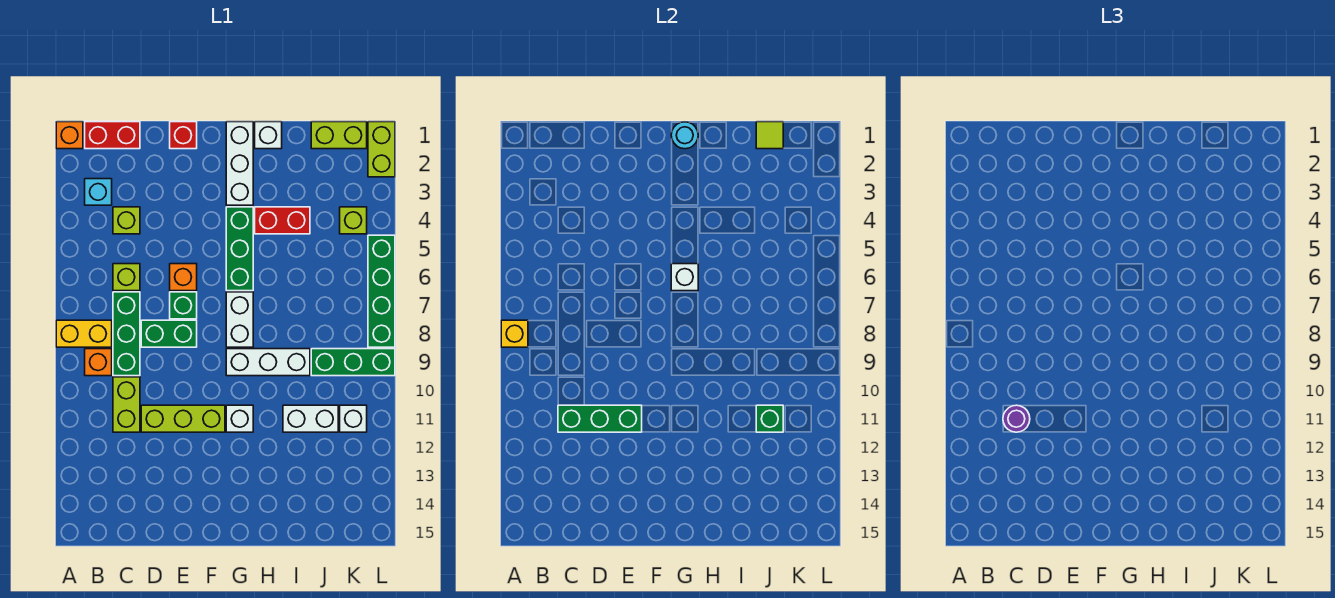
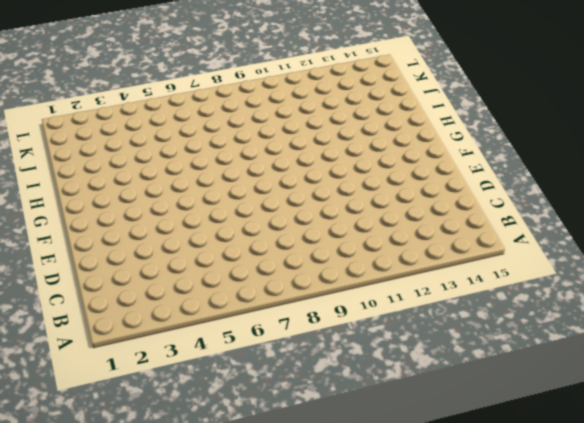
none -> orange 1x1 brick [56,122,83,149]
none -> yellow 1x2 brick [56,320,112,347]
none -> red 1x2 brick [85,122,140,149]
none -> cyan 1x1 brick [85,179,112,205]

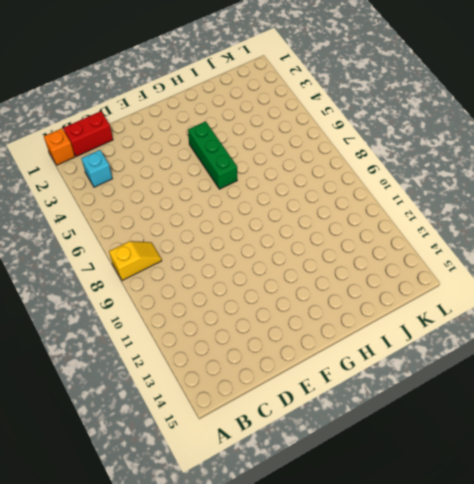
yellow 1x2 slope [109,241,162,281] -> yellow 1x2 brick [56,320,112,347]
none -> orange 1x1 brick [85,349,112,376]
none -> lime 1x1 brick [113,207,140,234]
none -> lime 1x1 brick [113,264,140,291]
none -> green 1x3 brick [113,292,140,376]

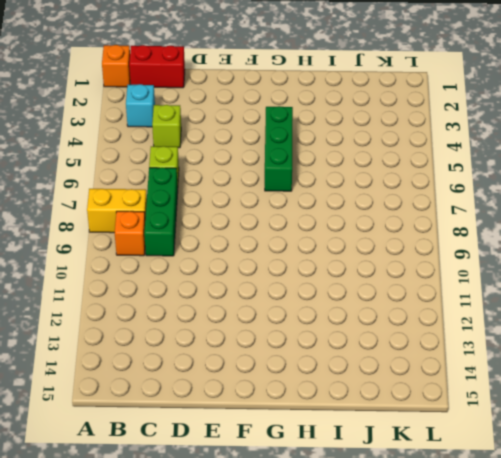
none -> lime 1x2 brick [113,377,140,432]
none -> green 1x2 brick [141,320,197,347]
none -> lime 1x3 brick [141,405,225,432]
none -> red 1x1 brick [170,122,197,149]

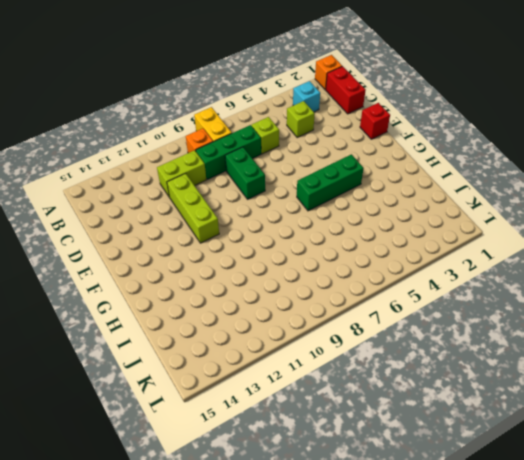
none -> orange 1x1 brick [170,264,197,291]
none -> green 1x1 brick [170,292,197,319]
none -> white 1x3 brick [226,122,253,205]
none -> white 1x2 brick [226,292,253,347]

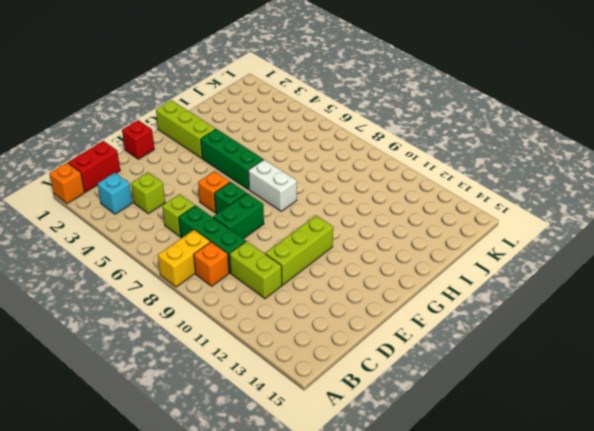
lime 1x3 brick [156,100,215,158] -> white 1x3 brick [226,122,253,205]
none -> white 1x3 brick [226,349,310,376]
none -> white 1x1 brick [226,405,253,432]
none -> white 1x1 brick [255,122,282,149]
none -> red 1x2 brick [255,207,310,234]

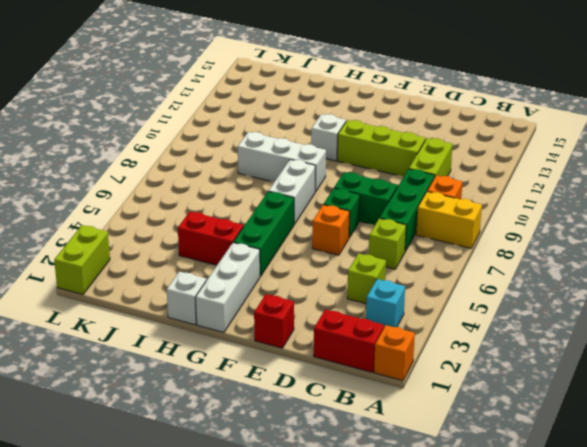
none -> white 1x2 brick [283,405,338,432]
none -> lime 1x2 brick [311,122,367,149]
none -> green 1x3 brick [311,349,395,376]
none -> lime 1x1 brick [340,207,367,234]

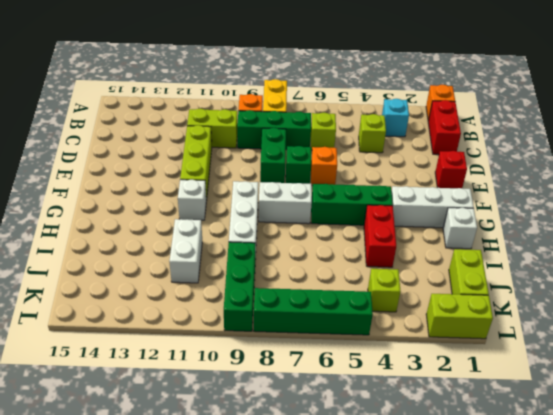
none -> white 1x1 brick [340,405,367,432]
none -> yellow 1x1 brick [501,320,528,347]
none -> green 1x3 brick [558,405,642,432]
none -> cyan 1x1 round brick [671,122,698,149]

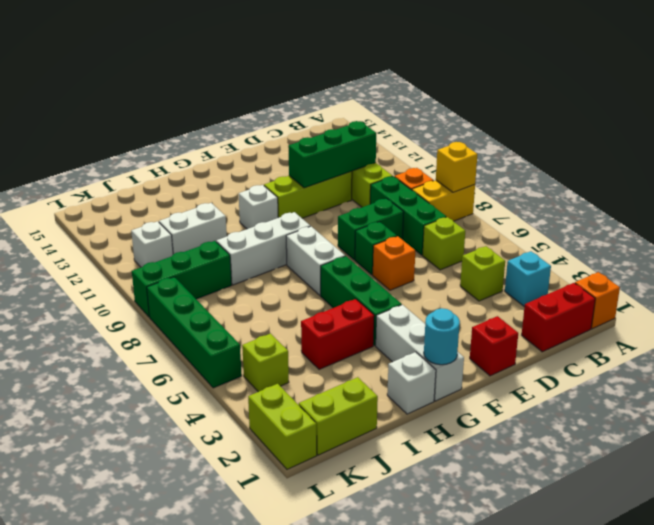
none -> white 1x1 brick [671,264,698,291]
none -> lime 1x1 tile [756,122,783,149]
none -> green 1x1 brick [756,405,783,432]
none -> purple 1x1 round brick [1003,405,1030,432]

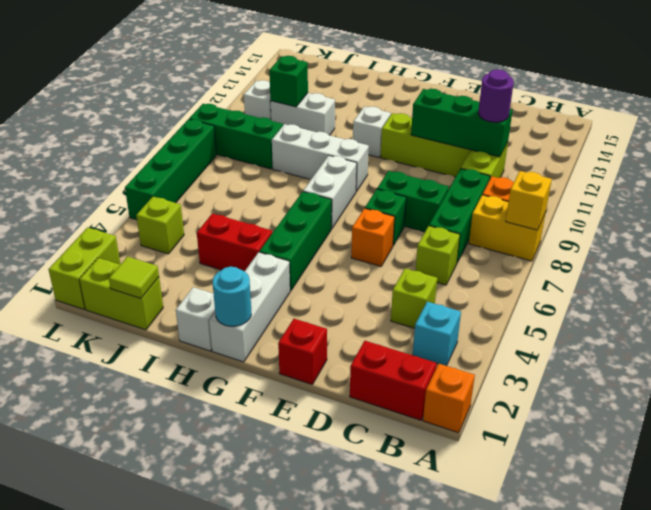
none -> white 1x1 brick [671,264,698,291]

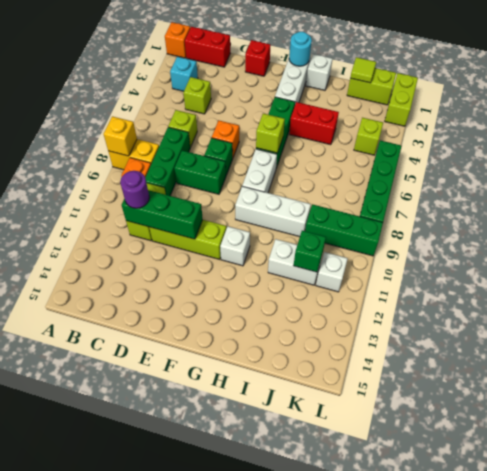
lime 1x1 brick [256,114,285,153] -> white 1x1 brick [671,264,698,291]

